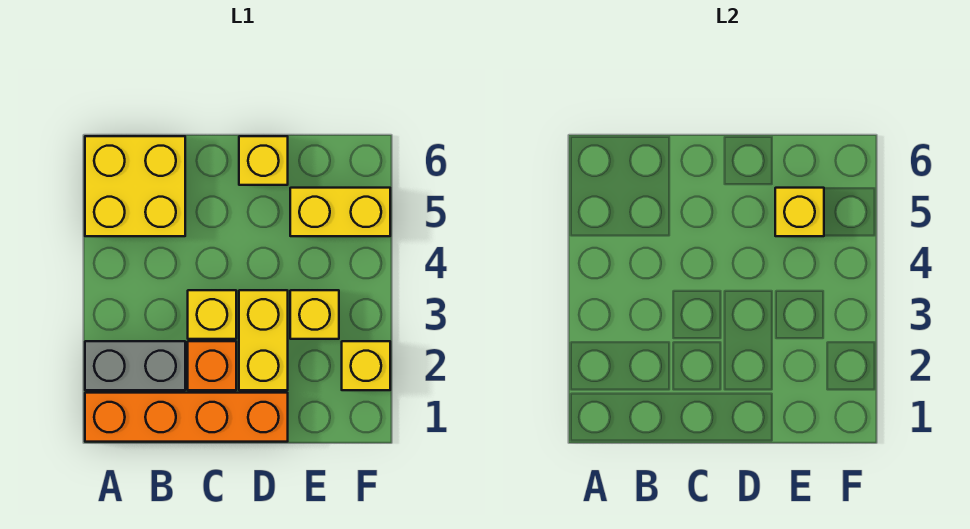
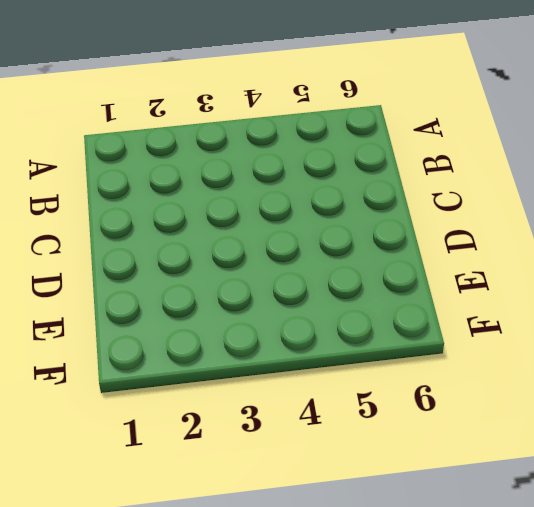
none -> orange 1x4 brick [85,393,288,442]
none -> grey 1x2 brick [85,341,185,390]

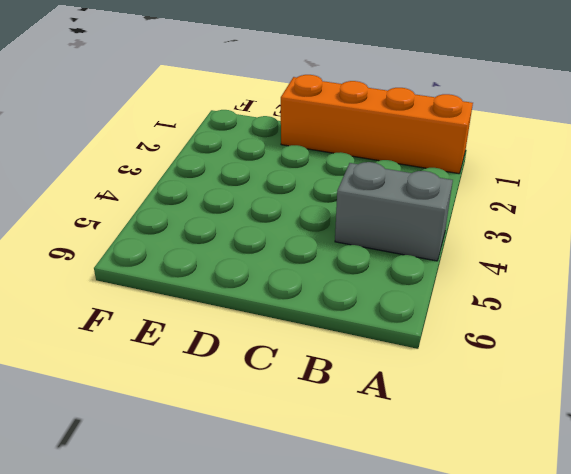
grey 1x2 brick [335,162,453,261] -> grey 1x2 brick moved to [85,341,185,390]
none -> yellow 2x2 brick [85,136,185,236]
none -> orange 1x1 brick [188,341,236,390]

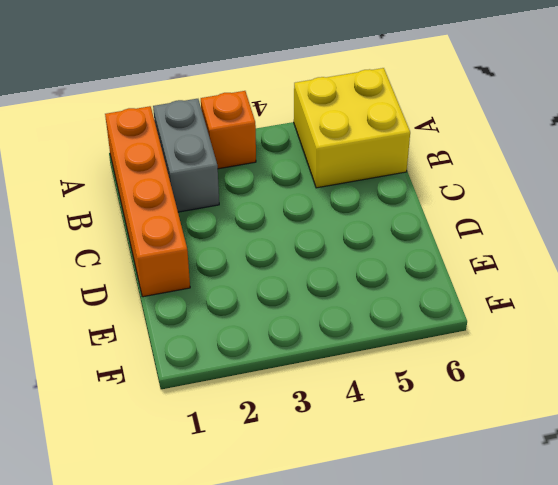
orange 1x1 brick [201,91,256,169] -> orange 1x1 brick moved to [188,341,236,390]
none -> yellow 1x1 brick [188,290,236,339]
none -> yellow 1x2 brick [239,290,288,390]

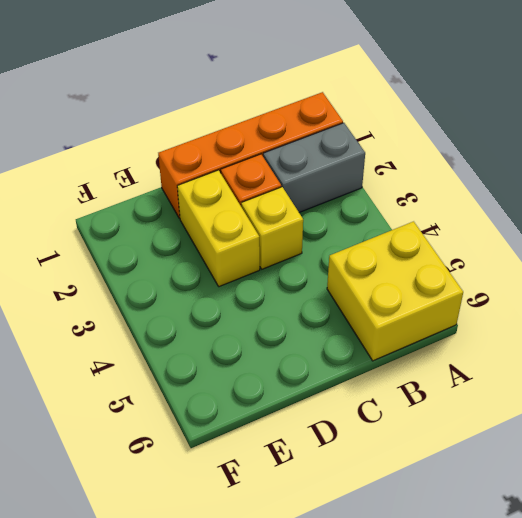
none -> yellow 1x1 brick [239,136,288,185]
none -> yellow 1x1 brick [290,290,339,339]

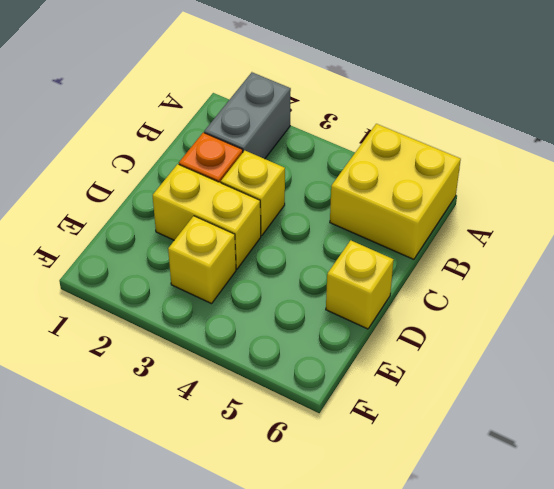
none -> orange 1x4 brick [85,393,288,442]
none -> yellow 1x2 brick [290,188,390,236]

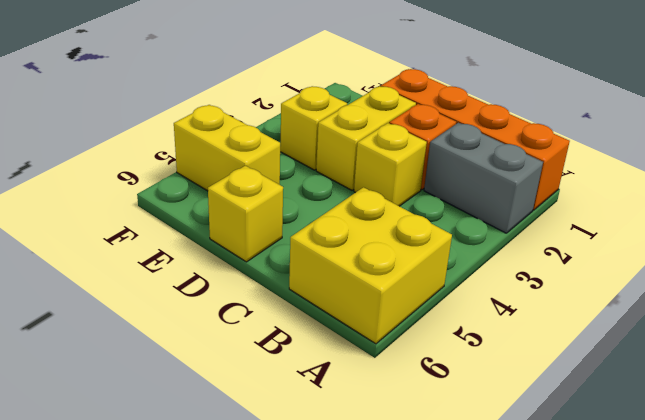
none -> yellow 1x1 brick [342,341,390,390]
none -> yellow 1x1 brick [775,188,824,236]

